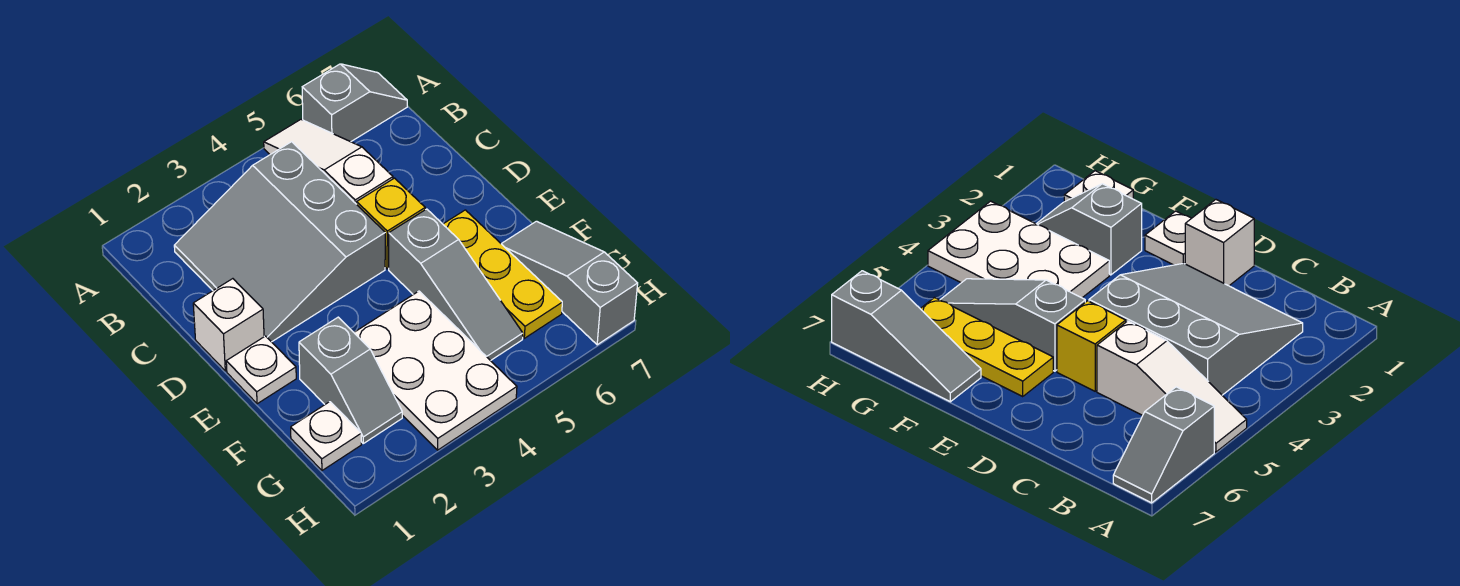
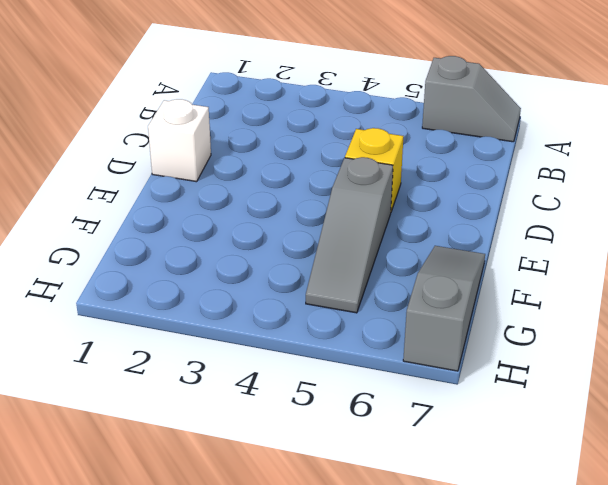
none -> white 1x3 slope [264,120,393,204]
none -> grey 3x3 slope [174,142,385,342]
none -> white 1x1 plate [226,336,296,404]

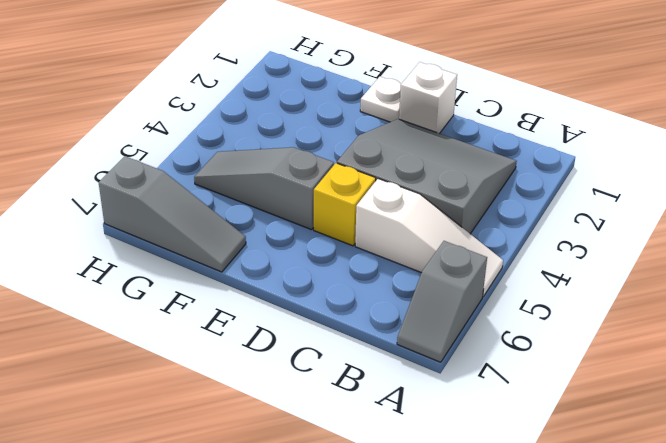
none -> yellow 1x3 plate [443,210,562,338]
none -> grey 1x2 slope [299,317,402,443]
none -> white 2x3 plate [354,291,517,450]

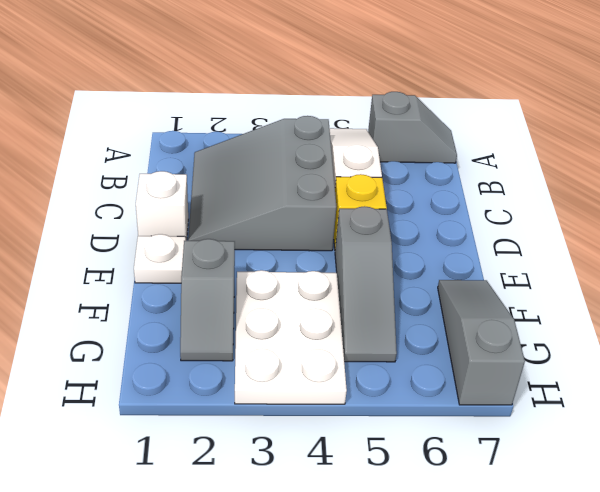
none -> yellow 1x3 plate [443,210,562,338]
none -> white 1x1 plate [291,402,361,470]

